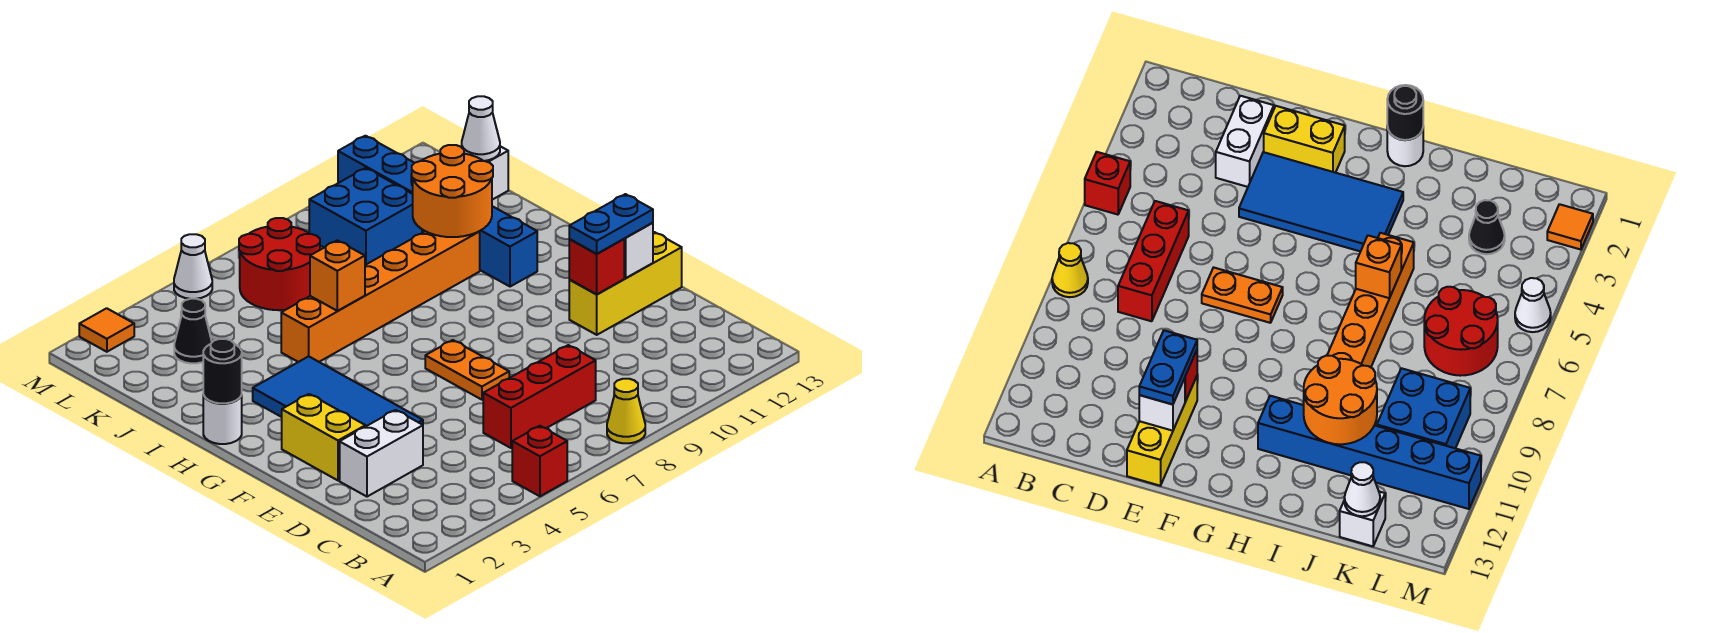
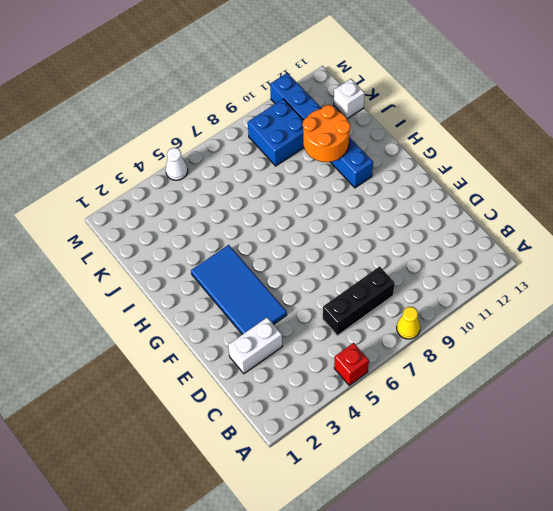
black 1x3 brick [323,266,395,336] -> red 1x3 brick [483,345,596,448]
none -> yellow 1x2 brick [282,394,365,481]
none -> orange 1x2 plate [425,340,509,400]
none -> yellow 1x3 brick [569,232,682,335]

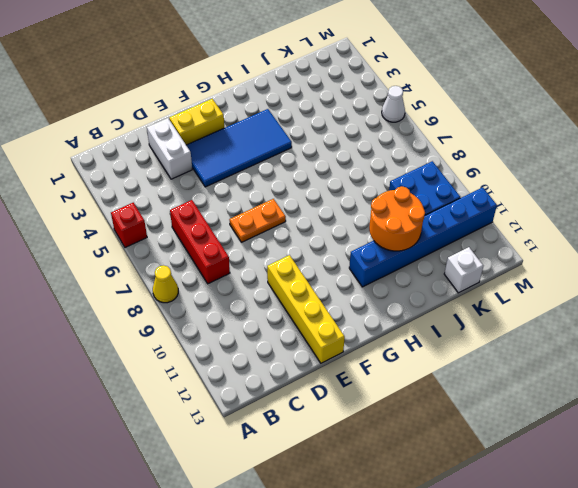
yellow 1x4 brick [267,255,345,363] -> yellow 1x3 brick [569,232,682,335]
none -> white 1x1 round brick [203,395,242,444]
none -> orange 1x6 brick [281,231,480,362]
none -> black 1x1 cone [174,299,212,363]

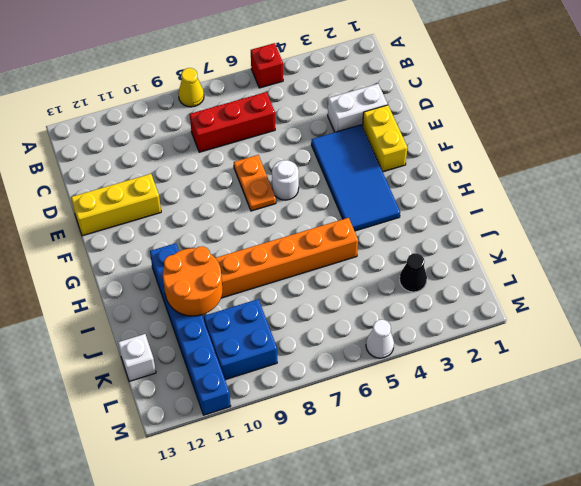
white 1x1 round brick [272,160,299,200] -> white 1x1 round brick moved to [203,395,242,444]
none -> red 2x2 round brick [239,218,320,310]
none -> orange 1x1 tile [79,308,134,352]
none -> red 1x1 brick [569,239,624,294]

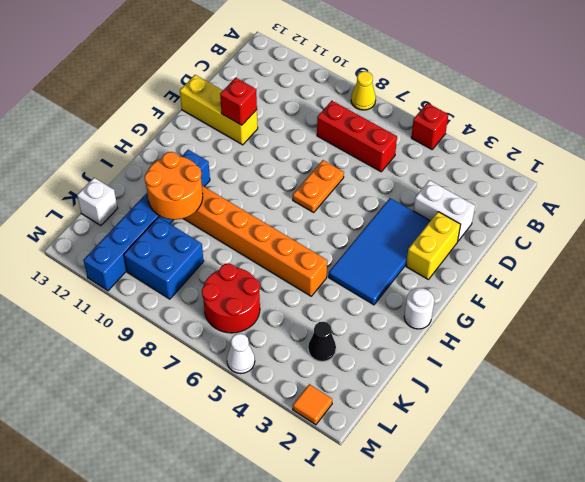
none -> white 1x1 brick [624,223,653,278]
none -> black 1x1 round brick [203,339,242,403]
none -> orange 1x1 brick [310,240,365,311]

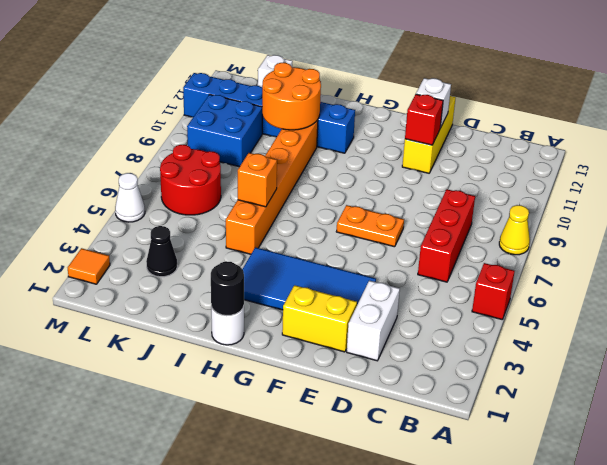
none -> white 1x1 cone [462,96,500,161]
none -> blue 1x2 plate [569,194,653,254]

